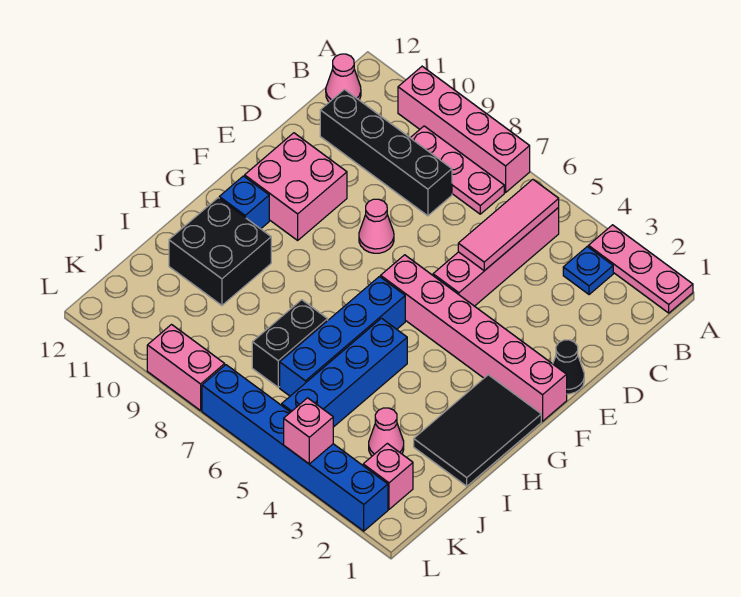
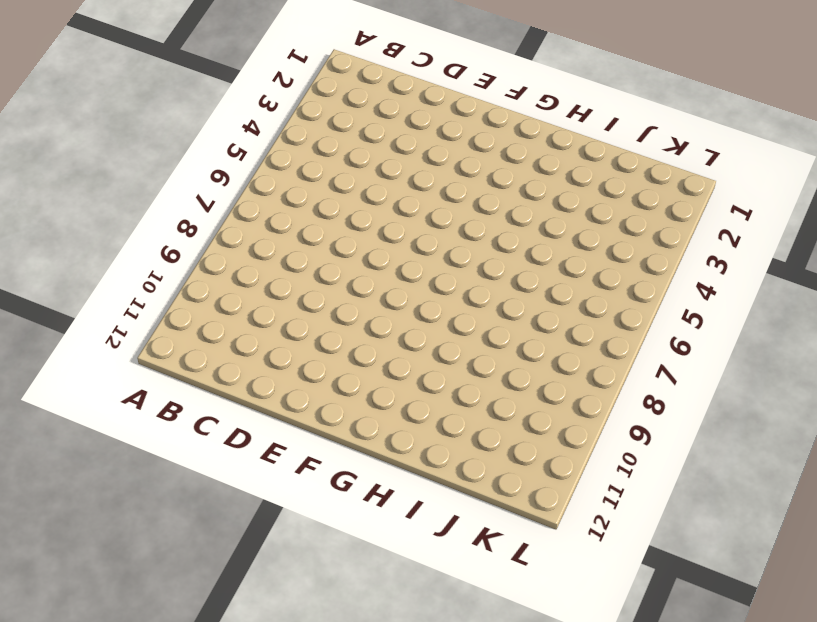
none -> pink 1x3 plate [588,225,693,313]
none -> pink 1x4 brick [398,66,530,193]
none -> blue 1x1 plate [563,247,613,295]

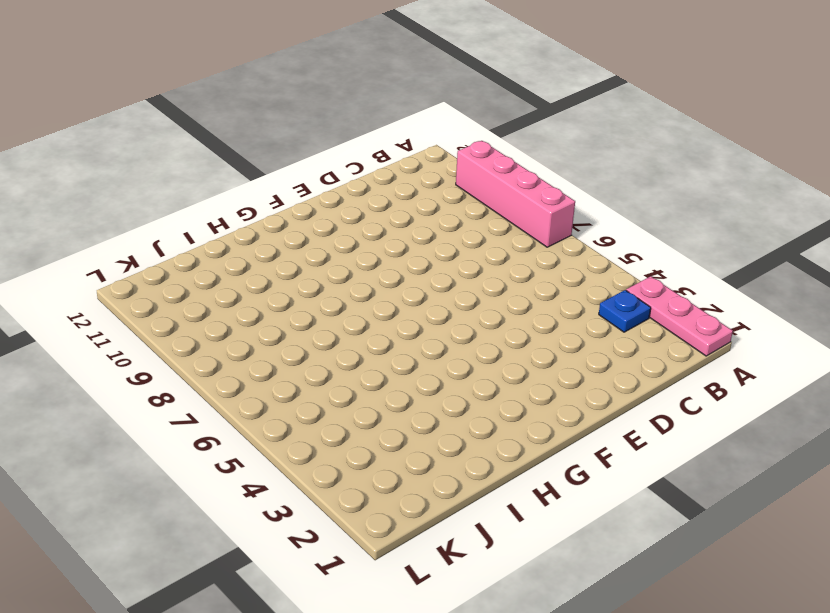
none -> pink 1x4 brick [433,208,559,306]
none -> pink 1x3 plate [410,126,504,214]
none -> pink 1x1 cone [326,54,361,102]

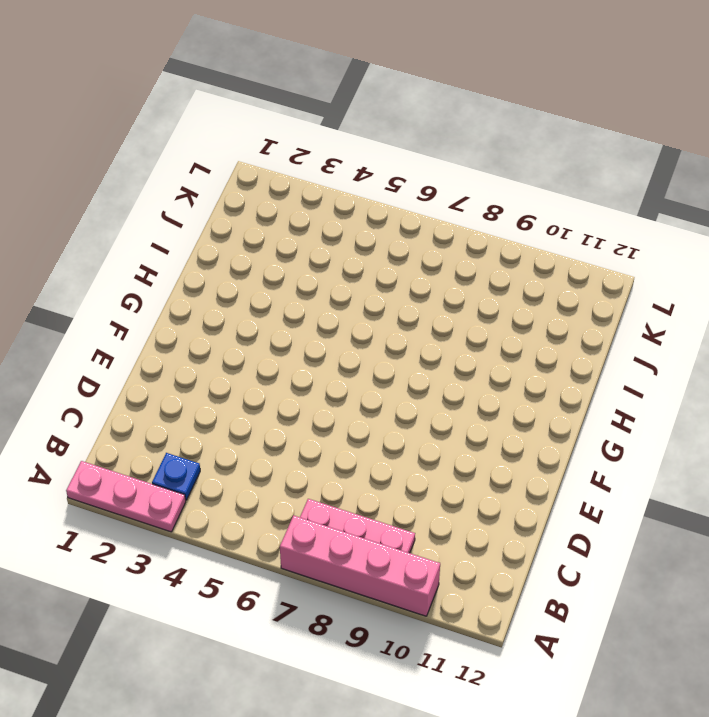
none -> pink 1x4 brick [433,208,559,306]
none -> pink 1x1 cone [326,54,361,102]
none -> black 1x4 brick [320,90,452,216]

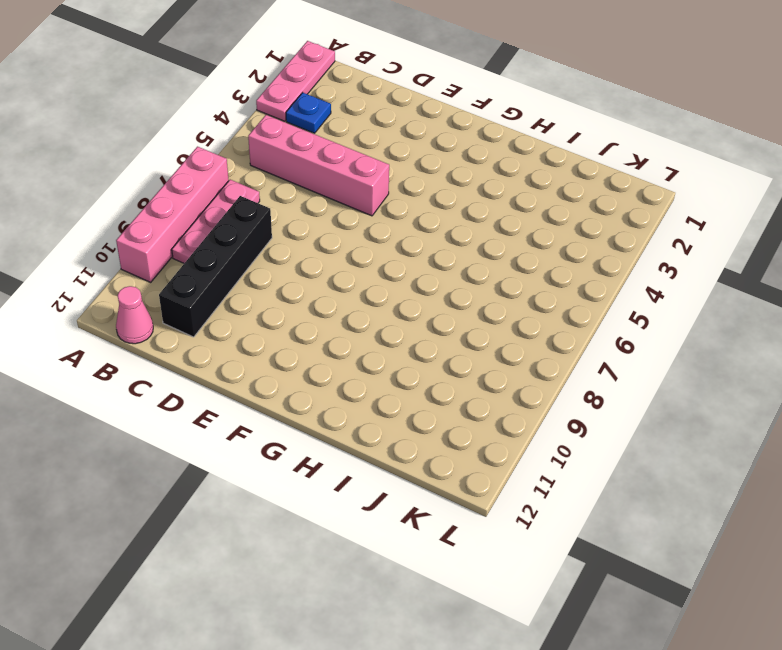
none -> black 1x1 cone [553,340,584,394]
none -> pink 1x1 cone [359,199,394,253]
none -> pink 2x2 brick [245,133,347,240]

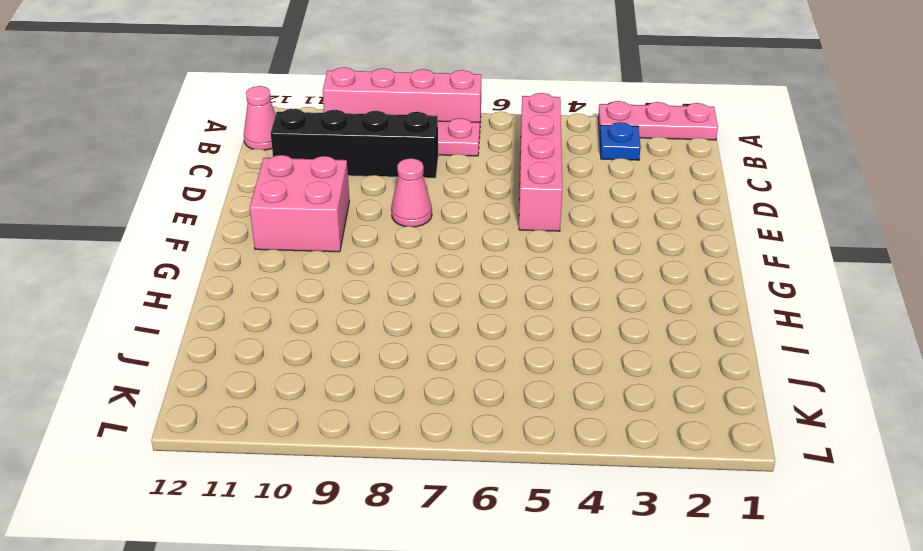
none -> black 1x1 cone [553,340,584,394]
none -> pink 1x6 brick [381,255,567,421]
none -> black 2x3 tile [414,375,541,486]

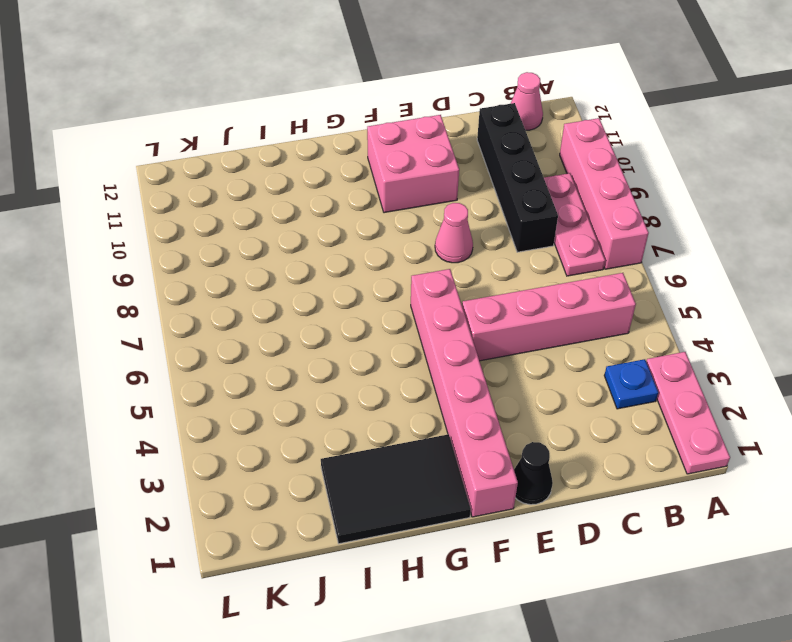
none -> blue 1x4 brick [280,277,405,396]
none -> blue 1x1 brick [219,176,269,229]
none -> blue 1x4 brick [282,318,407,427]

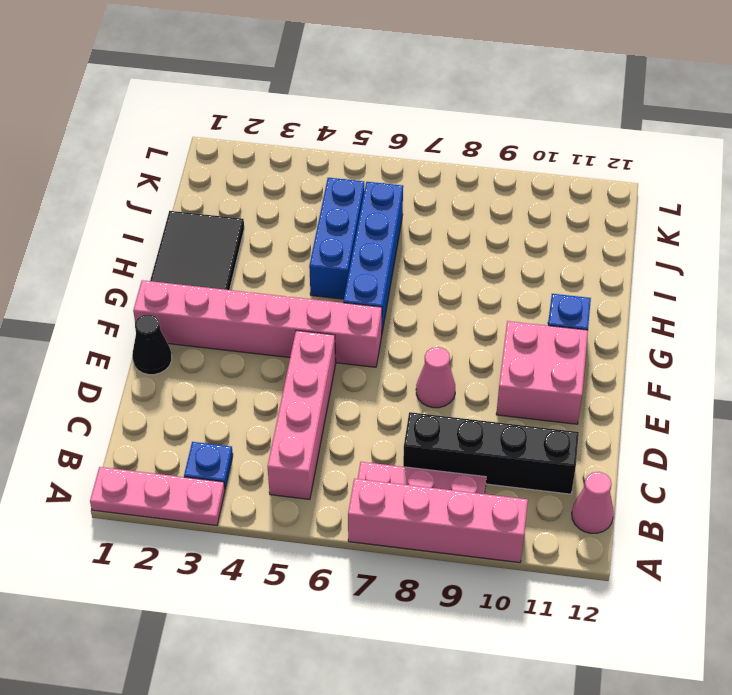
blue 1x3 brick [309,178,364,299] -> blue 1x4 brick [282,318,407,427]
none -> black 2x2 brick [169,198,271,305]
none -> black 1x2 brick [252,300,328,387]
none -> pink 1x1 cone [369,408,404,456]

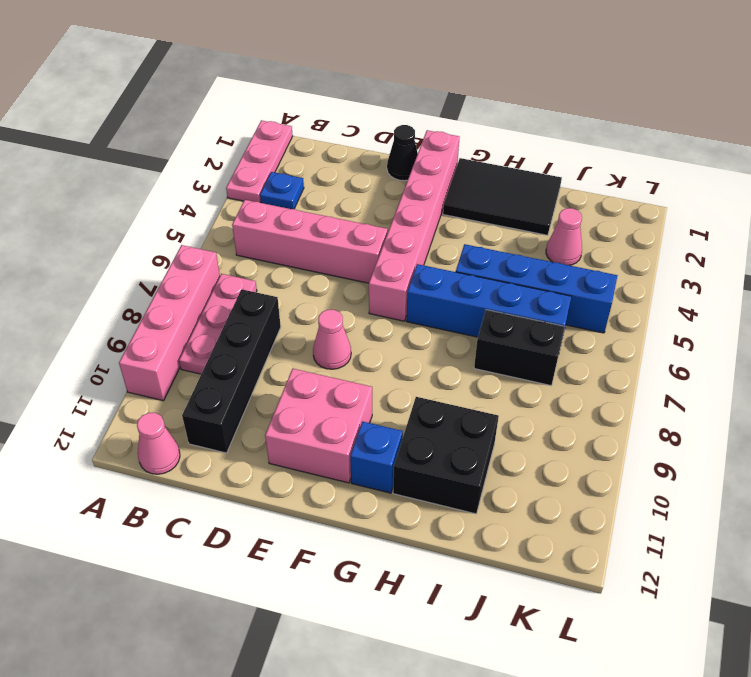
none -> pink 1x1 brick [363,443,413,509]
none -> blue 1x6 brick [202,365,388,531]
none -> pink 1x2 brick [147,325,225,411]

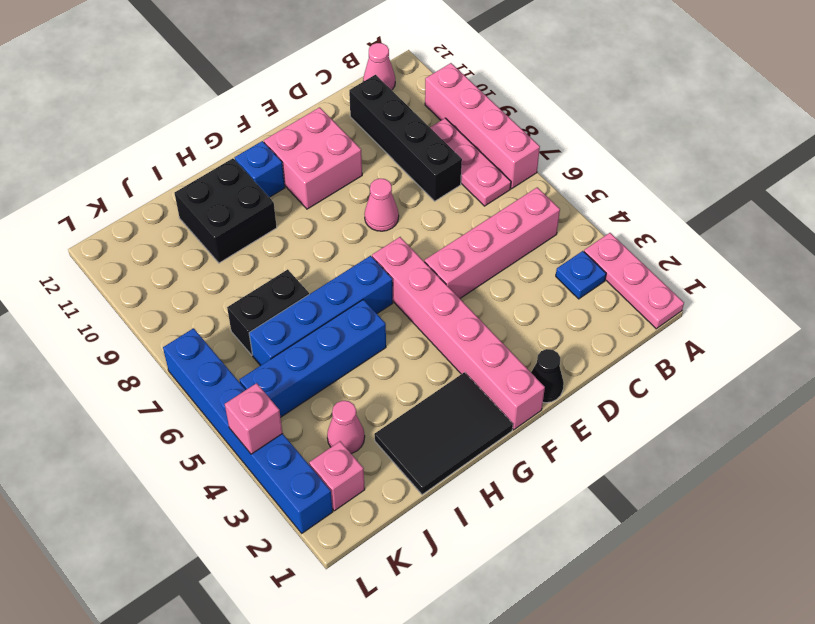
none -> pink 1x2 brick [147,325,225,411]
none -> pink 1x3 tile [458,180,559,271]

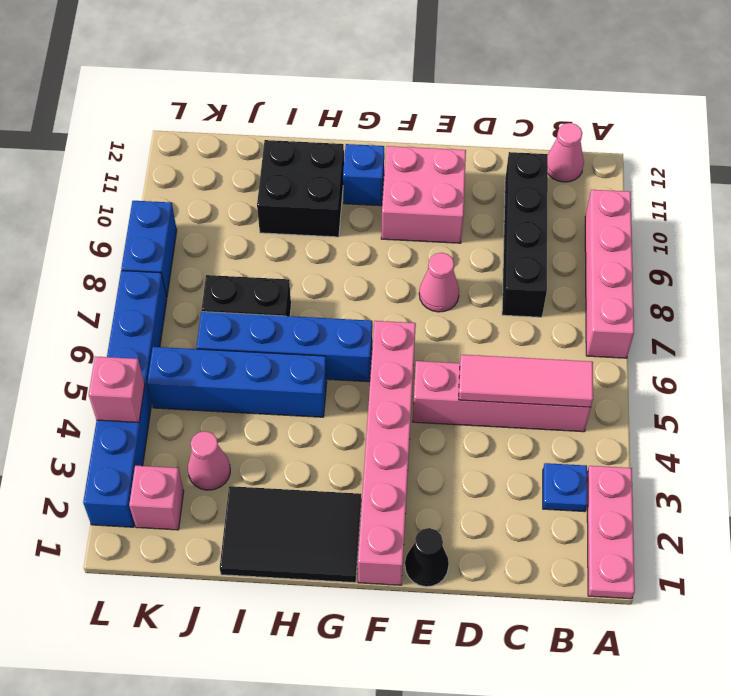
blue 1x2 brick [121,201,177,298] -> pink 1x2 brick [147,325,225,411]
none -> pink 1x3 plate [410,126,504,214]

